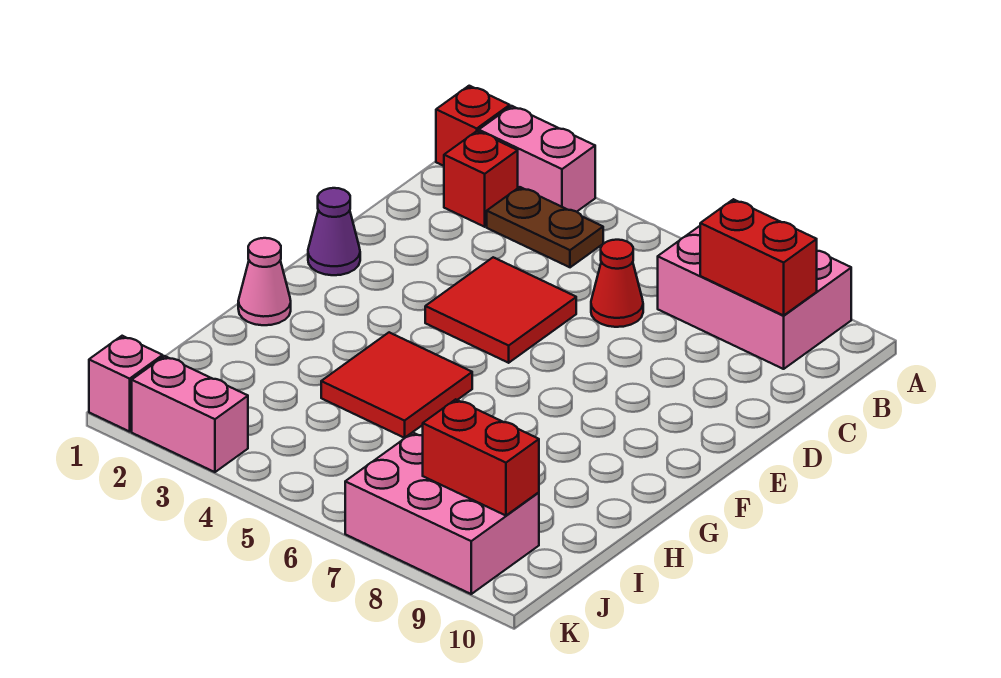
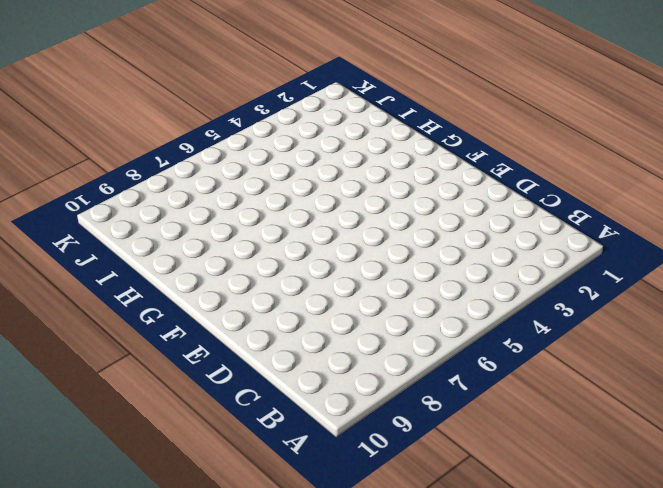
none -> red 1x1 brick [436,86,510,166]
none -> pink 1x2 brick [479,106,595,212]
none -> pink 2x3 brick [658,226,851,369]

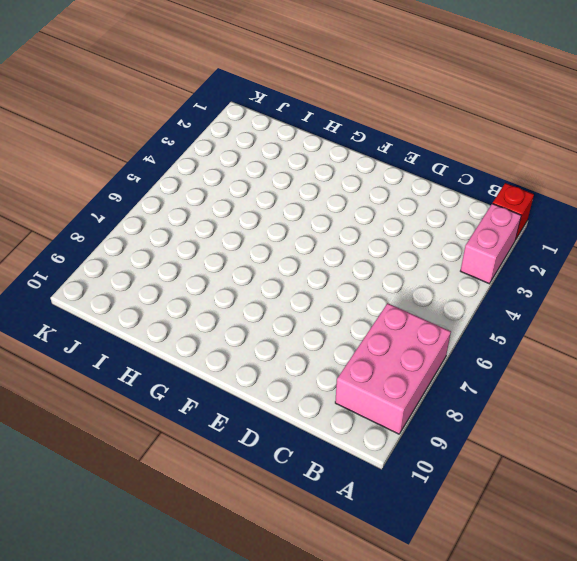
none -> red 1x1 brick [444,131,518,227]
none -> brown 1x2 plate [487,187,603,267]
none -> red 1x1 cone [591,240,643,327]

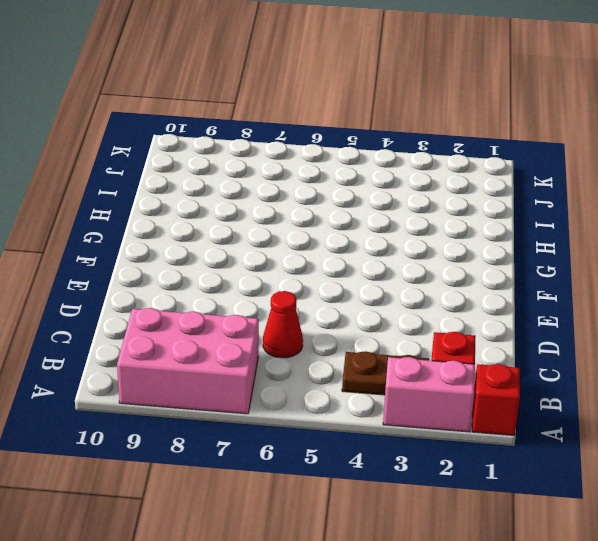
none -> red 2x2 tile [425,257,576,363]
none -> purple 1x1 cone [308,188,360,275]
none -> pink 1x1 cone [238,238,291,325]

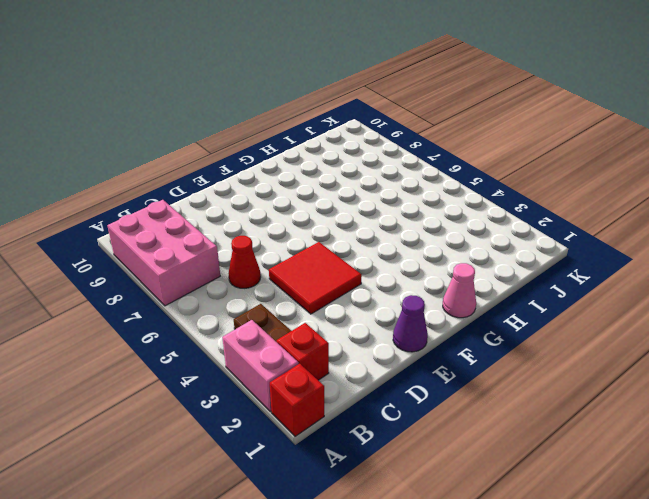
none -> red 2x2 tile [321,332,472,438]
none -> pink 2x3 brick [345,433,539,594]
none -> pink 1x1 brick [89,336,163,432]

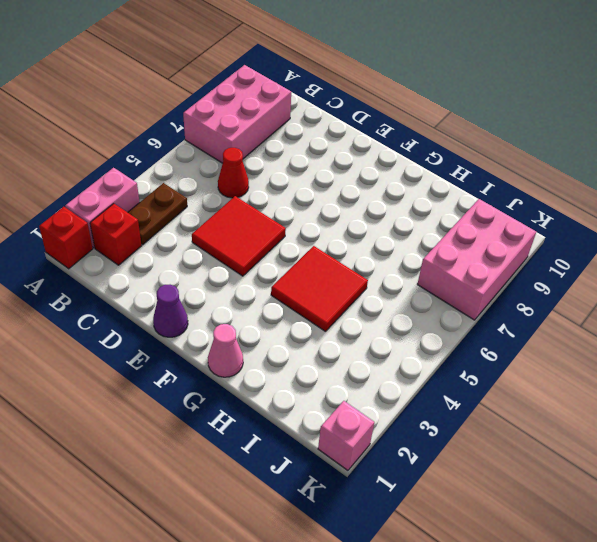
none -> pink 1x2 brick [132,356,248,472]
none -> red 1x2 brick [700,199,817,315]
none -> red 1x2 brick [423,399,539,516]

